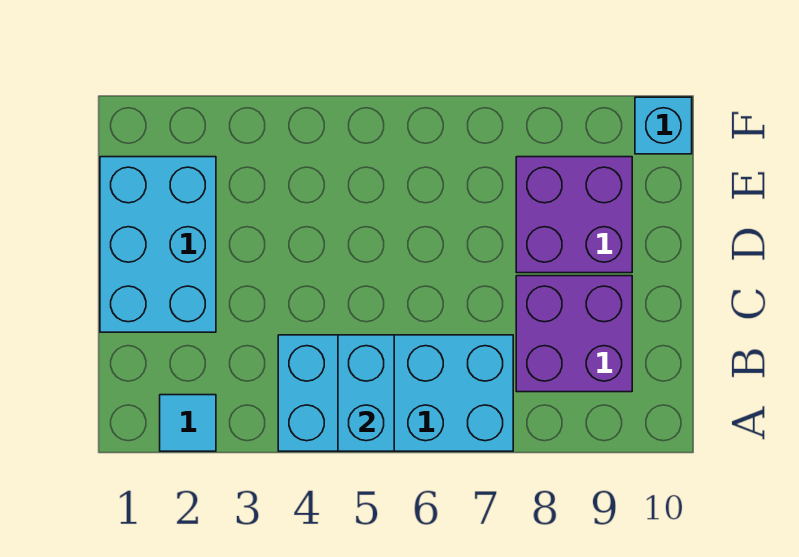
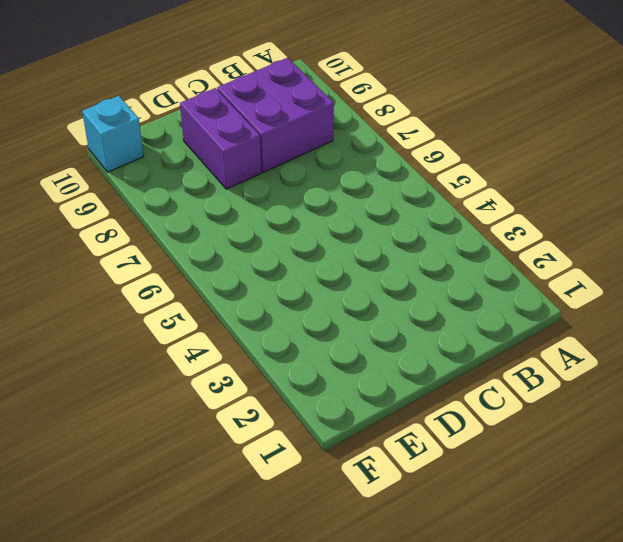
purple 1x2 brick [180,88,262,189] -> purple 2x2 brick [516,157,632,273]
none -> cyan 1x1 tile [160,395,216,451]
none -> cyan 2x4 brick [278,335,513,451]

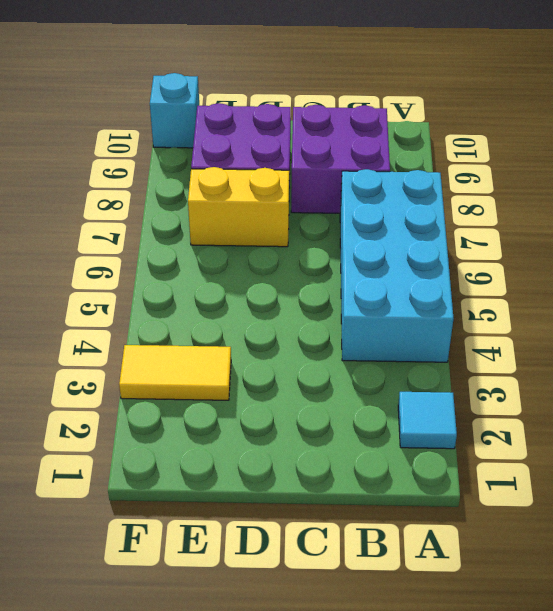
yellow 1x2 brick [188,167,289,247] -> none
yellow 1x2 tile [119,345,231,400] -> none
none -> cyan 2x3 brick [100,157,216,332]
none -> cyan 1x2 brick [338,335,394,451]

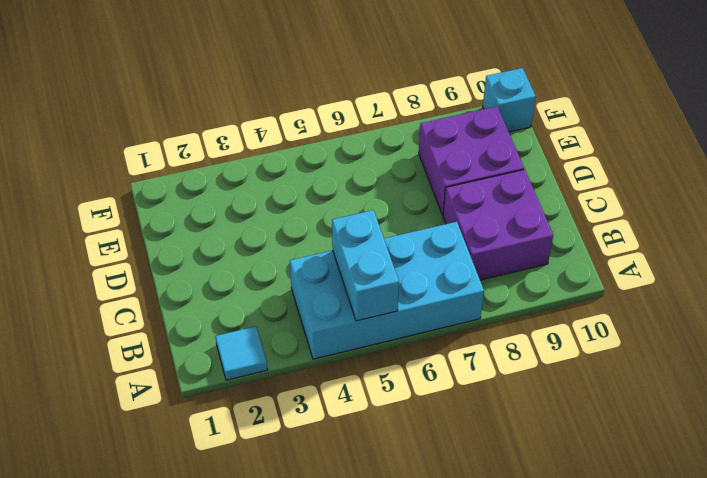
none -> cyan 2x3 brick [100,157,216,332]

